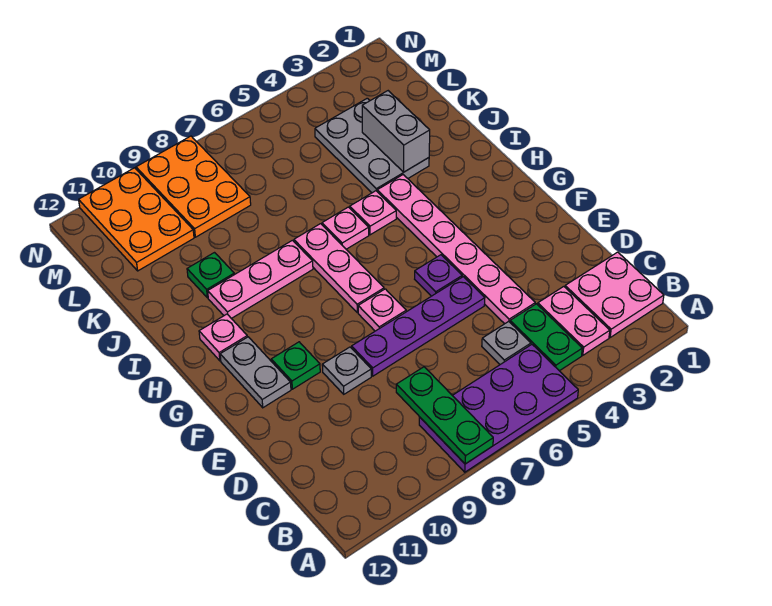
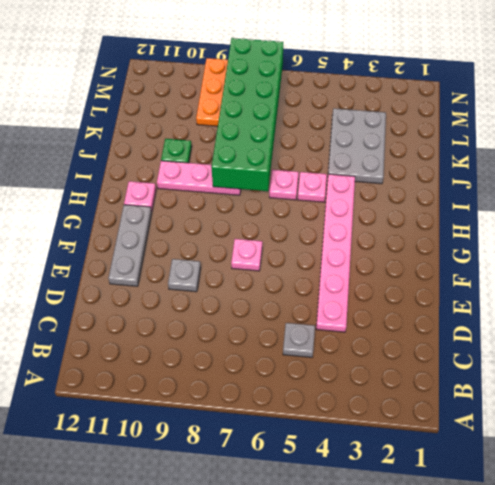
grey 1x3 plate [108,205,152,286] -> grey 1x2 plate [220,337,291,408]
green 2x6 brick [211,38,283,191] -> none
none -> purple 2x4 plate [419,345,578,472]
none -> pink 2x2 plate [565,252,664,337]
none -> pink 1x2 plate [538,287,610,355]

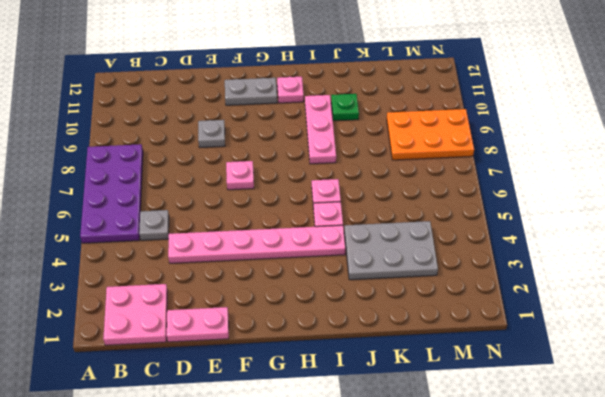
pink 1x2 plate [167,307,229,342] -> pink 1x2 plate moved to [538,287,610,355]
none -> green 1x2 plate [510,304,582,371]
none -> purple 1x4 plate [352,277,485,376]
none -> purple 1x1 plate [415,255,462,296]

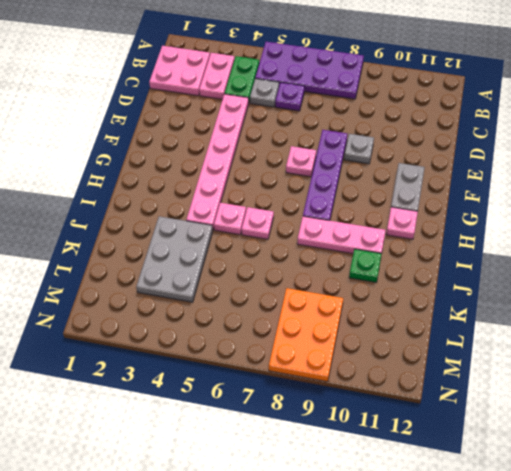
purple 1x1 plate [275,82,305,111] -> purple 1x1 plate moved to [415,255,462,296]
purple 1x4 plate [303,130,347,221] -> purple 1x4 plate turned to [352,277,485,376]
none -> green 1x1 plate [271,342,320,389]
none -> pink 1x3 plate [294,224,384,313]
none -> orange 2x3 plate [79,168,194,271]

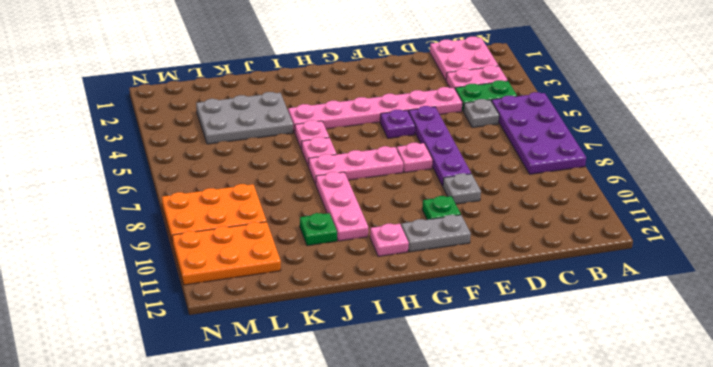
none -> green 1x3 plate [396,367,493,464]
none -> grey 1x2 brick [362,91,430,172]

